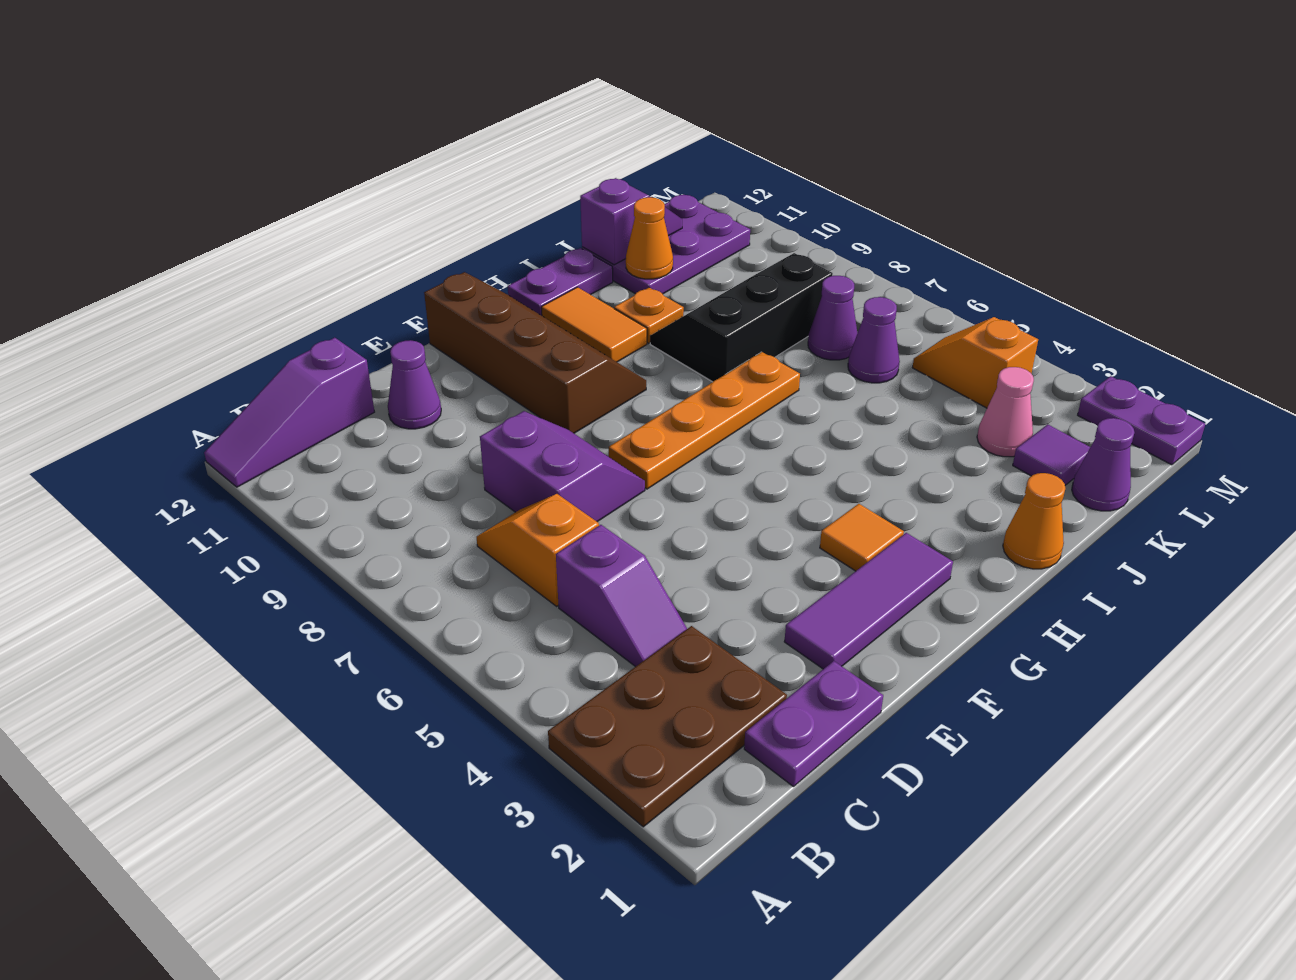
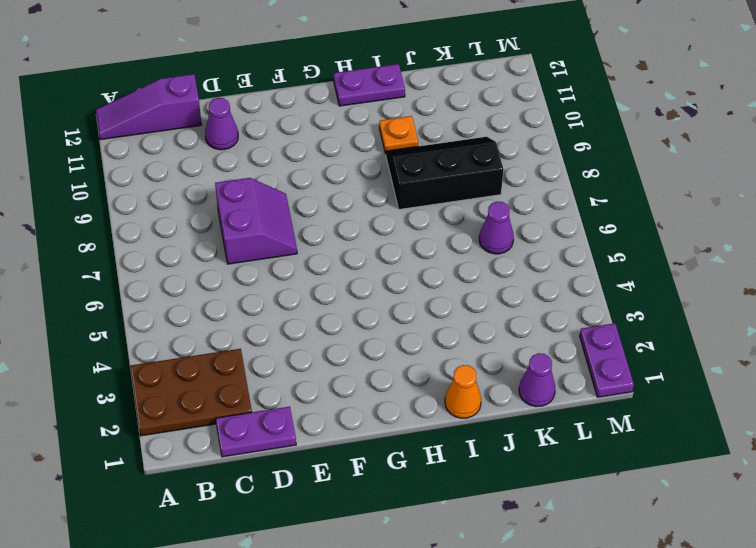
none -> purple 1x2 slope [556,525,687,667]
none -> orange 1x2 slope [477,494,599,606]
none -> purple 1x3 tile [784,533,953,669]

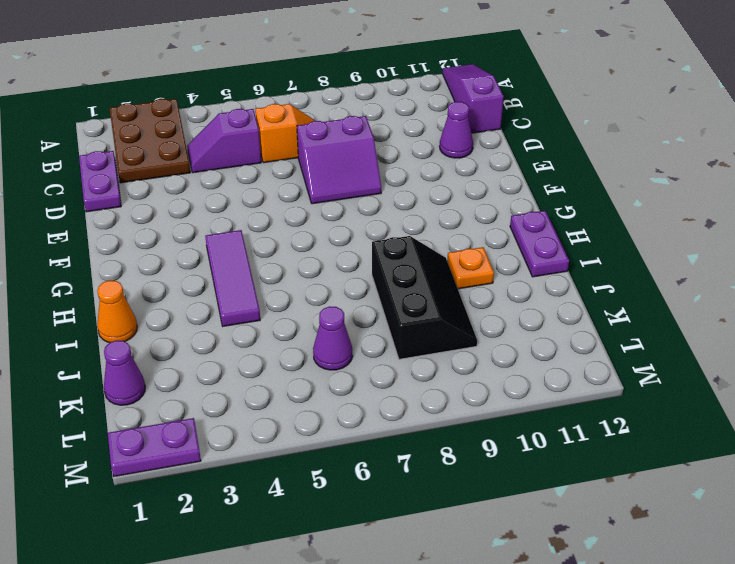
purple 1x3 tile [205,230,260,326] -> purple 1x3 tile moved to [784,533,953,669]
none -> orange 1x4 plate [609,352,800,489]
none -> brown 2x4 slope [424,272,646,433]
none -> orange 1x1 tile [820,504,904,571]

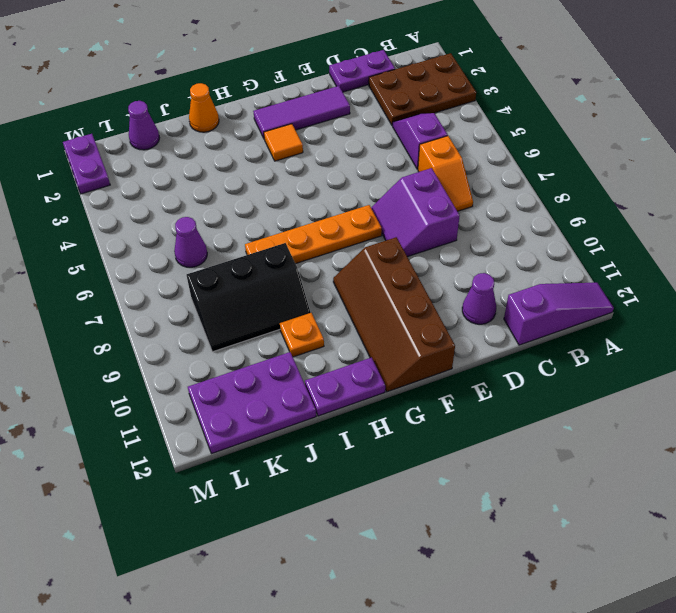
none -> orange 1x2 tile [541,287,647,362]
none -> purple 1x1 tile [1013,424,1090,485]
none -> pink 1x1 cone [977,367,1034,457]

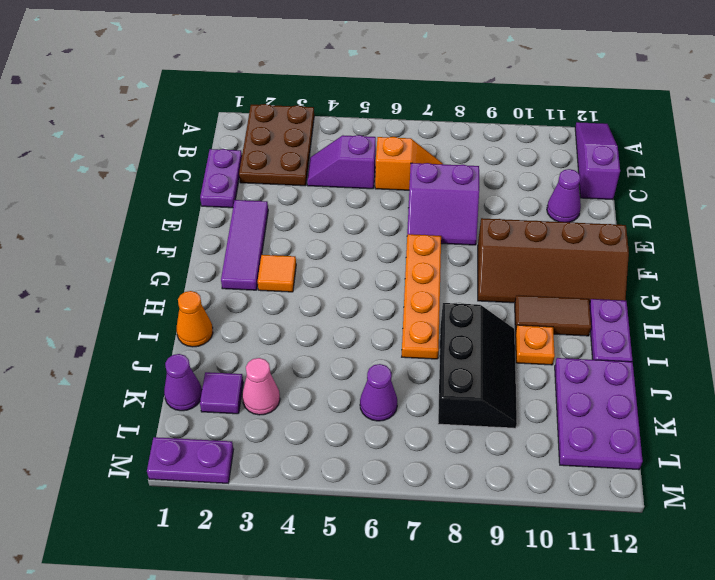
brown 1x2 tile [515,295,591,336] -> orange 1x2 tile [541,287,647,362]
none -> purple 1x1 cone [808,276,857,360]
none -> orange 1x2 slope [912,317,1038,408]
none -> orange 1x1 cone [626,197,673,279]

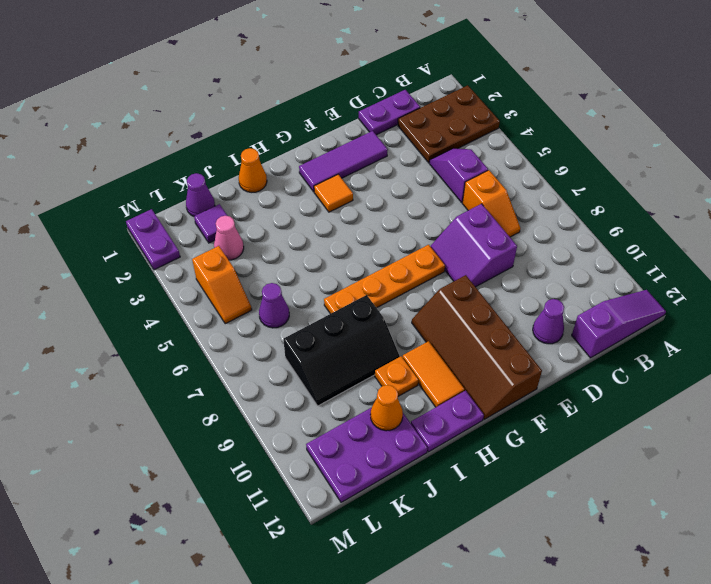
none -> purple 1x1 cone [808,276,857,360]
none -> purple 1x2 slope [580,178,682,265]

